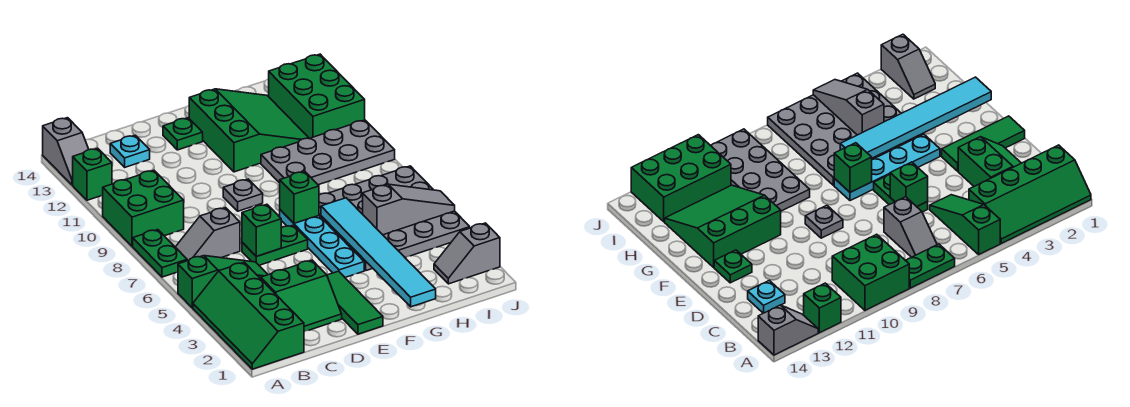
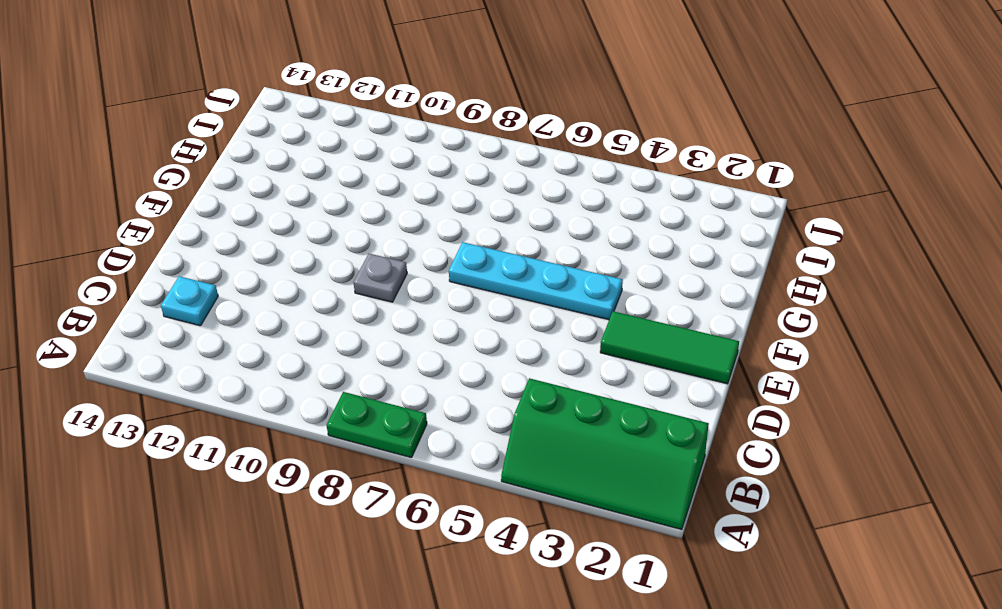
none -> green 1x3 slope [178,256,268,308]
none -> green 2x2 brick [103,170,184,246]
none -> green 1x1 brick [73,148,112,200]

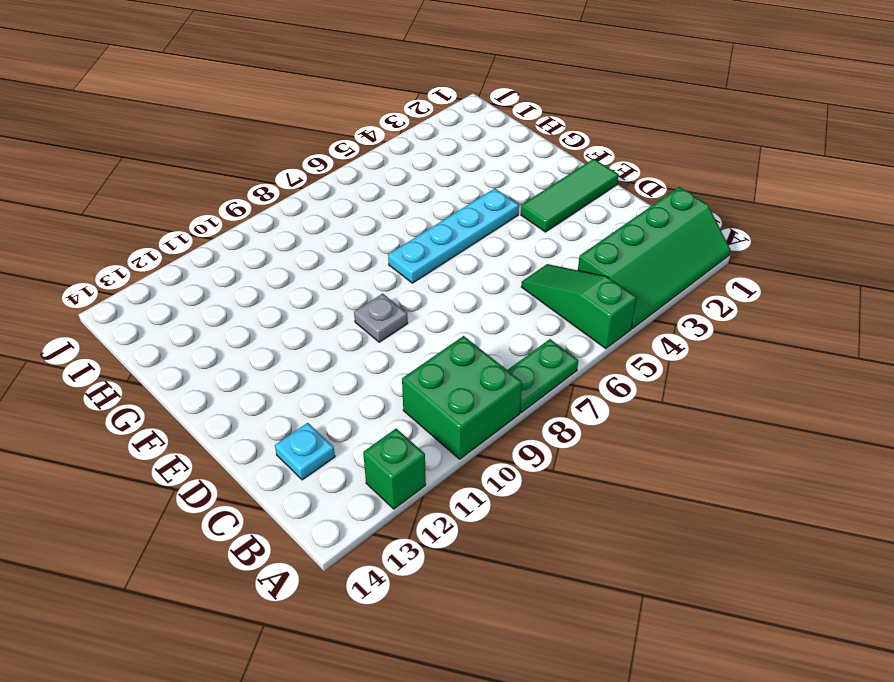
none -> grey 1x2 slope [43,118,89,185]
none -> grey 1x2 slope [176,208,240,261]
none -> green 2x2 slope [261,260,342,332]

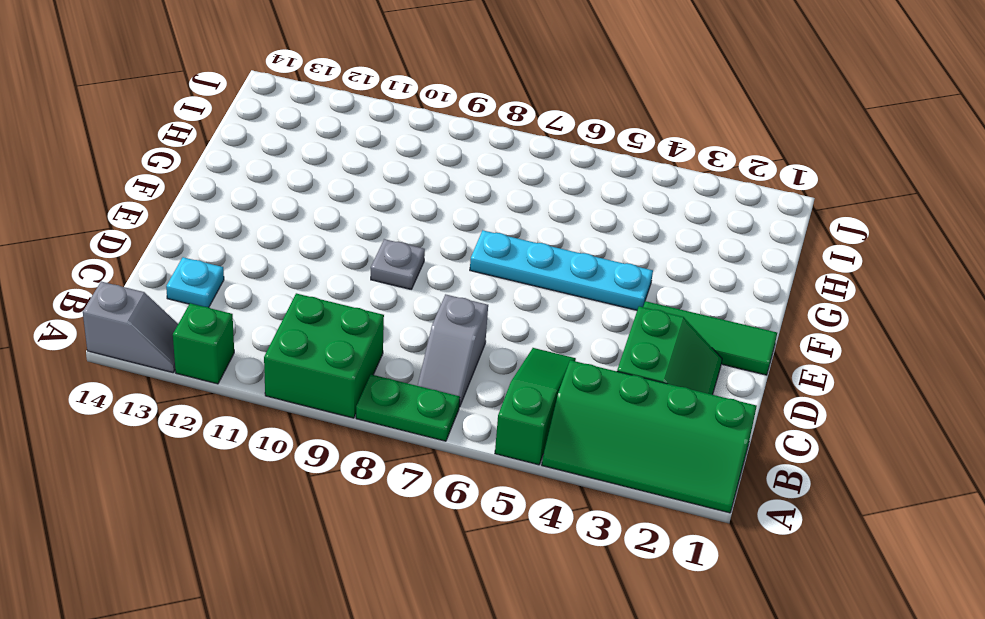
none -> green 1x2 plate [242,225,308,265]
none -> green 1x1 plate [163,118,203,150]
none -> green 3x3 slope [189,89,309,172]

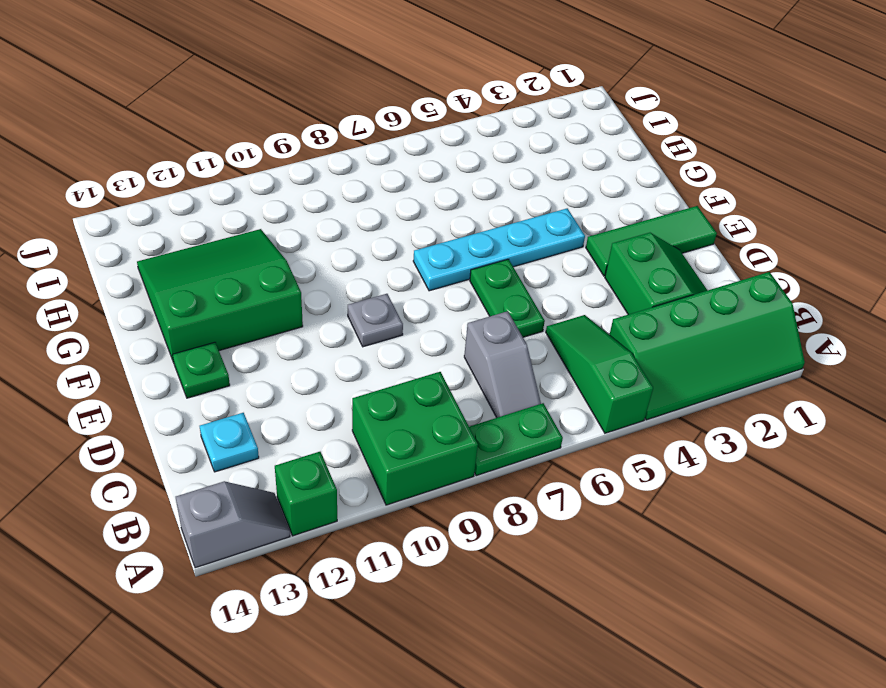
none -> grey 4x4 plate [319,166,470,270]
none -> grey 2x4 plate [261,120,395,185]
none -> grey 1x2 slope [434,223,500,284]

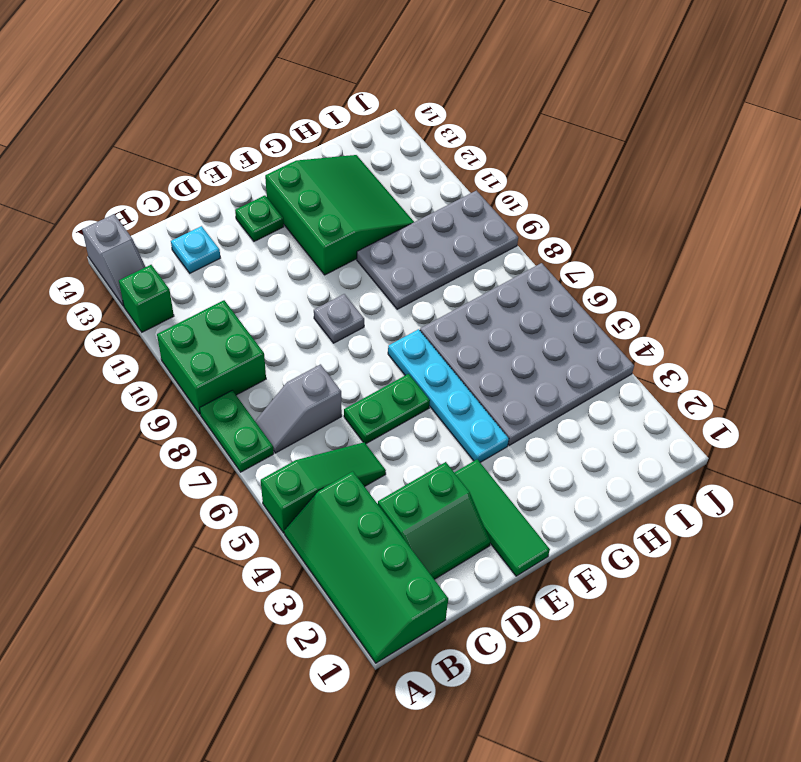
none -> grey 1x2 slope [434,223,500,284]
none -> green 2x3 brick [269,54,365,138]
none -> green 1x1 brick [242,204,281,256]

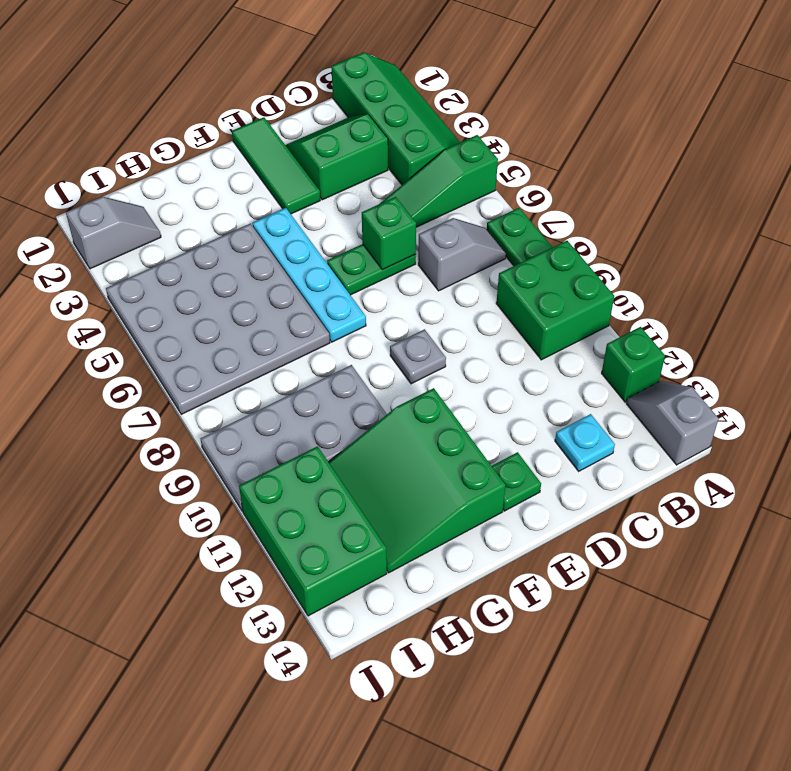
none -> green 1x1 brick [280,171,319,223]
none -> cyan 1x6 tile [321,198,436,307]
none -> grey 1x3 slope [363,184,455,235]

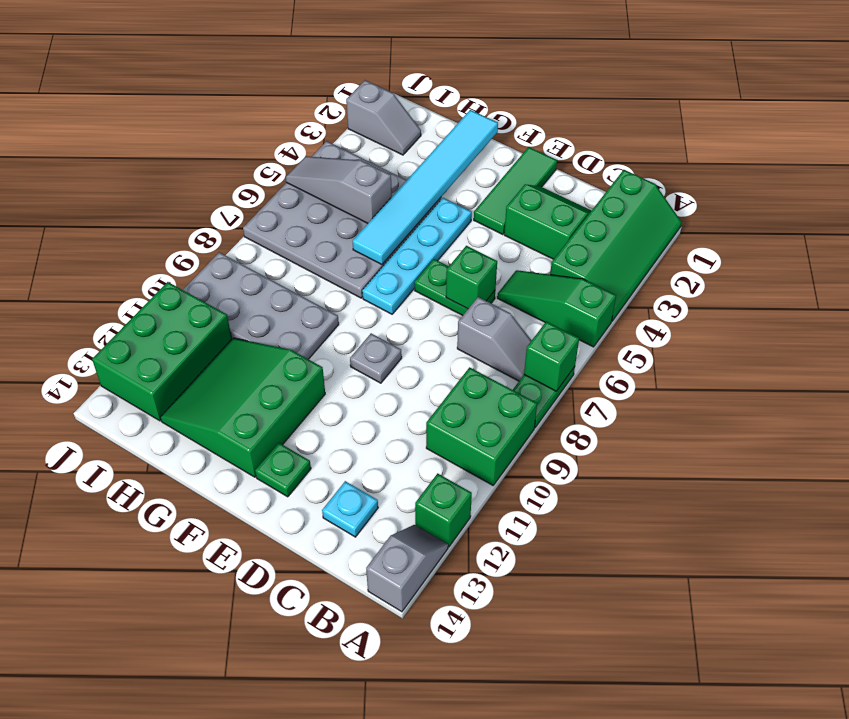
green 1x1 brick [524,321,579,391] -> green 1x1 brick moved to [280,171,319,223]

